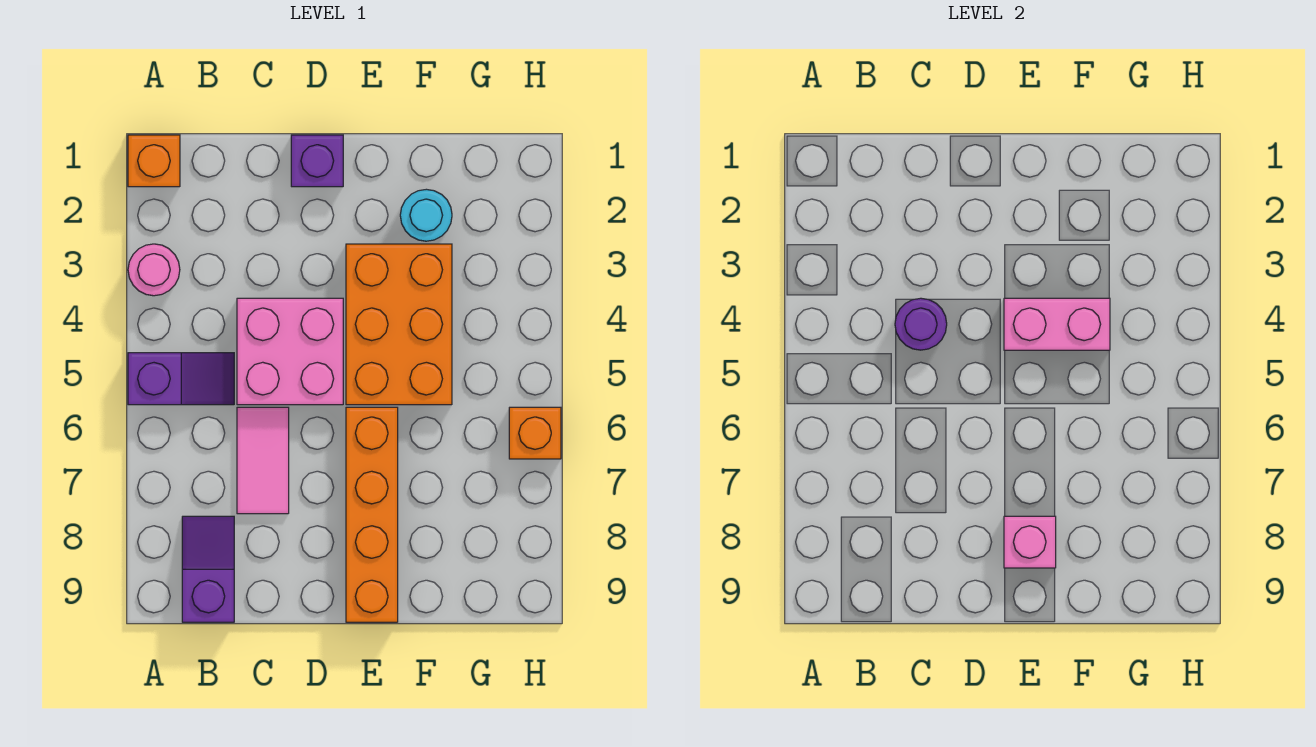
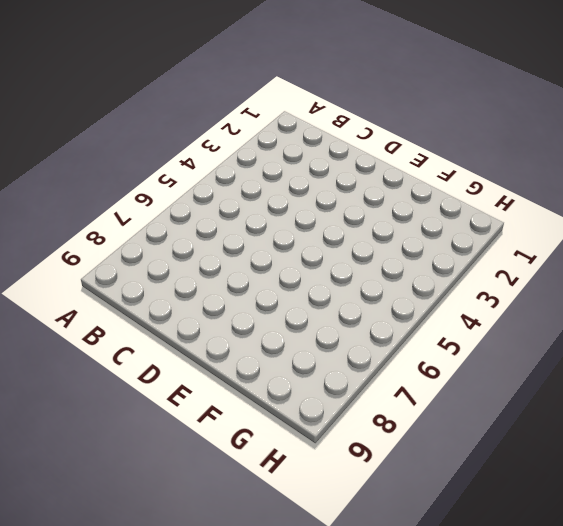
none -> orange 1x1 brick [128,135,180,187]
none -> pink 1x1 round brick [128,244,180,296]
none -> purple 1x2 slope [128,353,234,405]

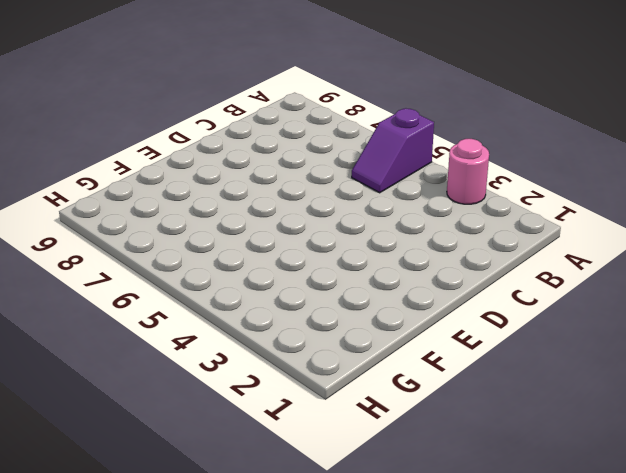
none -> orange 1x1 brick [128,135,180,187]
none -> purple 1x2 slope [182,516,234,622]
none -> pink 2x2 brick [237,298,343,405]

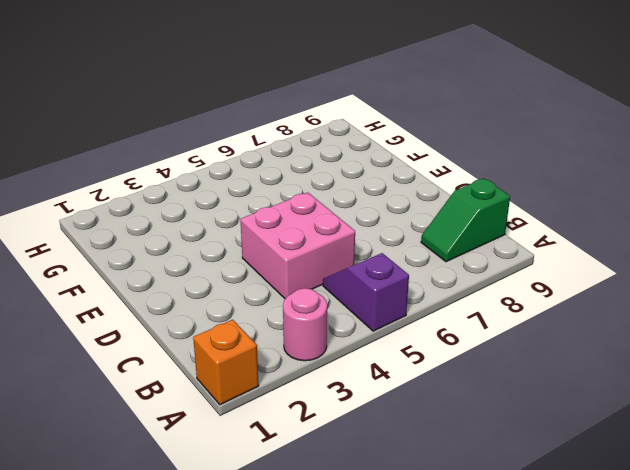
green 1x2 slope [421,178,510,262] -> purple 1x2 slope [182,516,234,622]
none -> pink 1x2 tile [237,407,289,514]
none -> purple 1x1 brick [291,135,343,187]
none -> orange 2x3 brick [346,244,452,405]

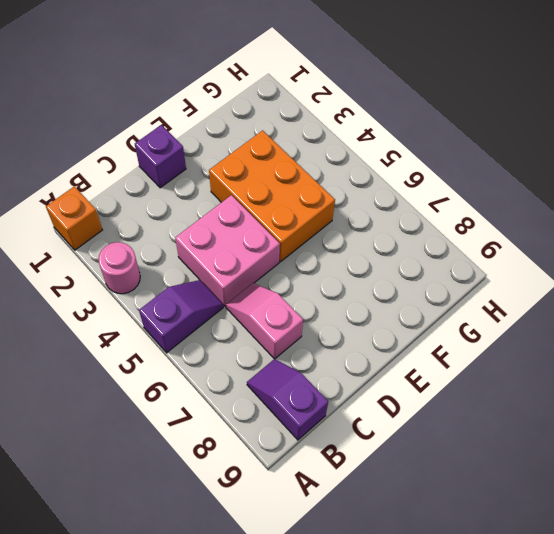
pink 1x2 slope [226,283,303,359] -> pink 1x2 tile [237,407,289,514]
none -> orange 1x4 brick [346,407,398,622]
none -> cyan 1x1 round brick [400,189,452,241]
none -> orange 1x1 brick [509,407,561,459]

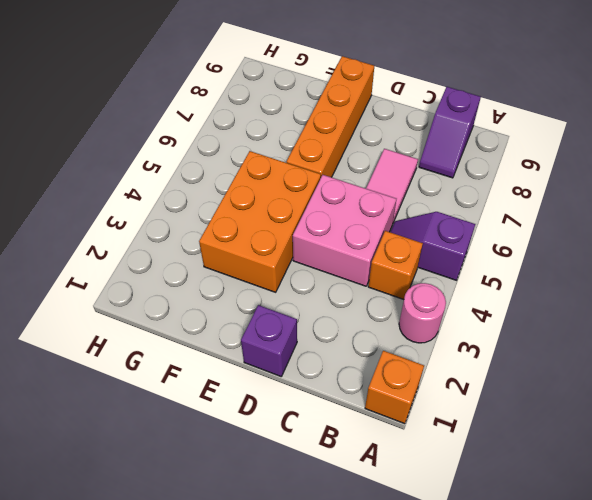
orange 1x1 brick [368,231,423,299] -> orange 1x1 brick moved to [509,407,561,459]
none -> cyan 1x1 round brick [400,189,452,241]
none -> purple 1x1 round brick [895,298,947,350]
none -> pink 1x2 brick [1004,298,1110,350]

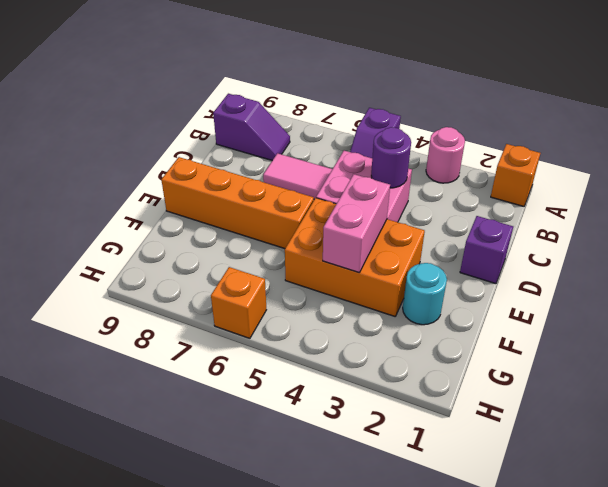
none -> pink 1x1 brick [1004,516,1056,568]

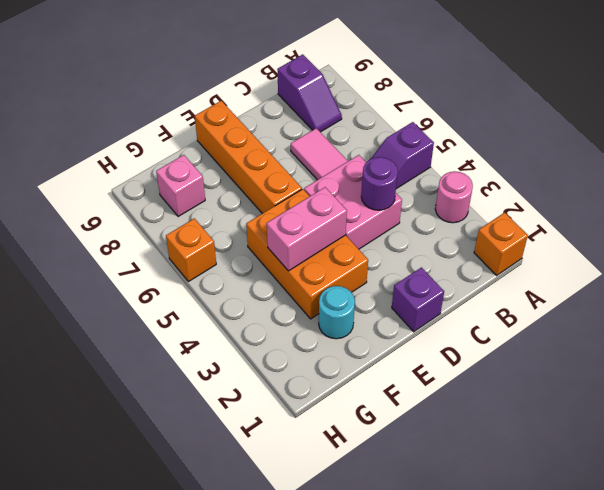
pink 1x1 brick [156,155,205,217] -> pink 1x1 brick moved to [1004,516,1056,568]

